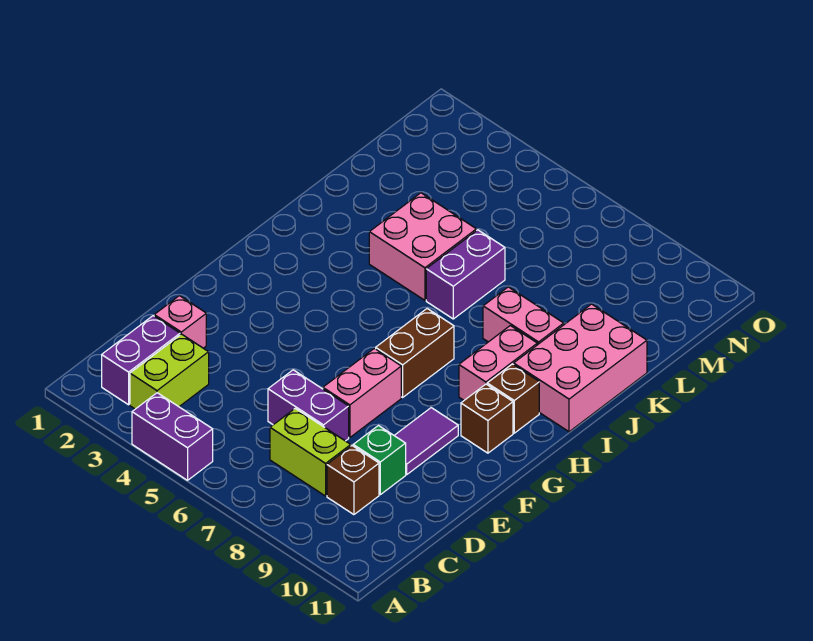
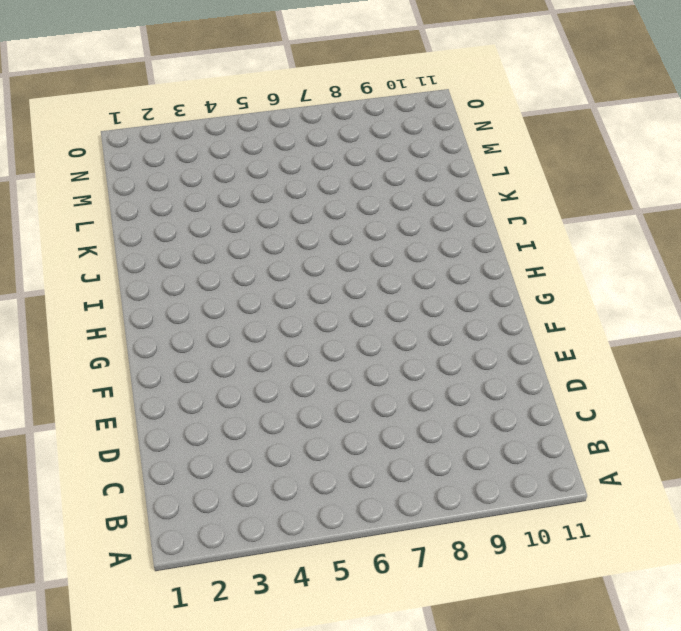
none -> purple 1x2 brick [132,393,213,480]
none -> purple 1x2 brick [102,316,180,405]
none -> lime 1x2 brick [130,334,209,409]

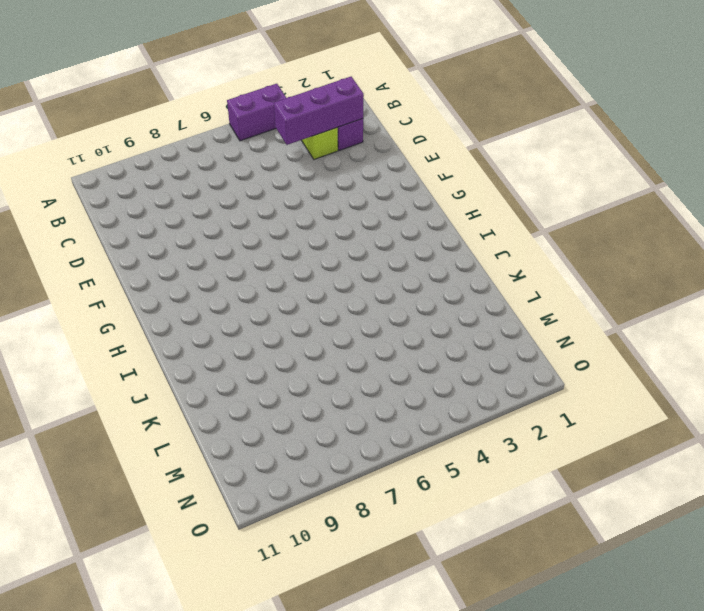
purple 1x3 brick [274,77,364,145] -> none
none -> lime 1x2 brick [270,408,351,496]
none -> brown 1x1 brick [327,446,379,515]
none -> pink 1x1 brick [154,296,206,348]

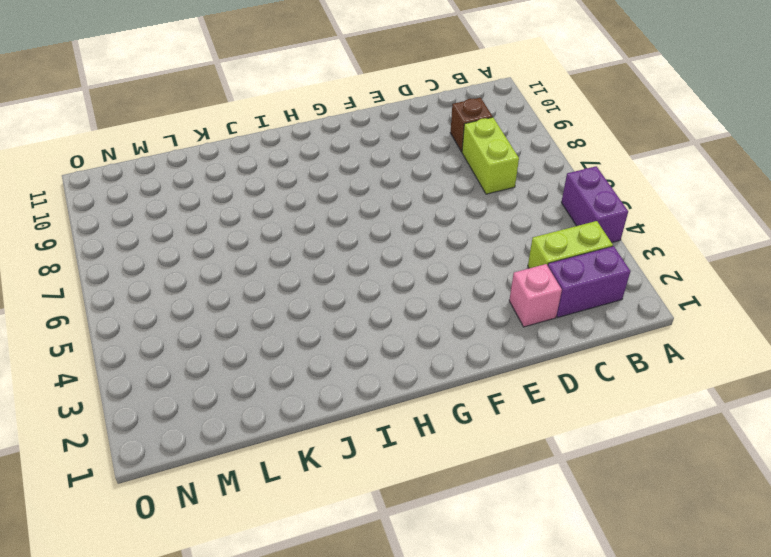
none -> purple 1x2 brick [268,370,349,441]
none -> green 1x1 brick [353,426,406,495]
none -> pink 1x2 brick [323,348,401,437]

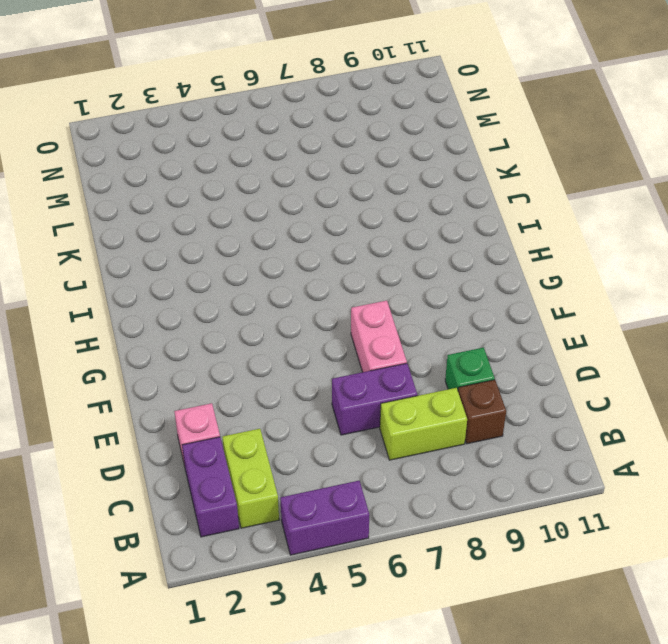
none -> purple 1x2 tile [394,408,458,474]
none -> brown 1x2 brick [376,309,454,397]
none -> brown 1x1 brick [461,384,513,453]

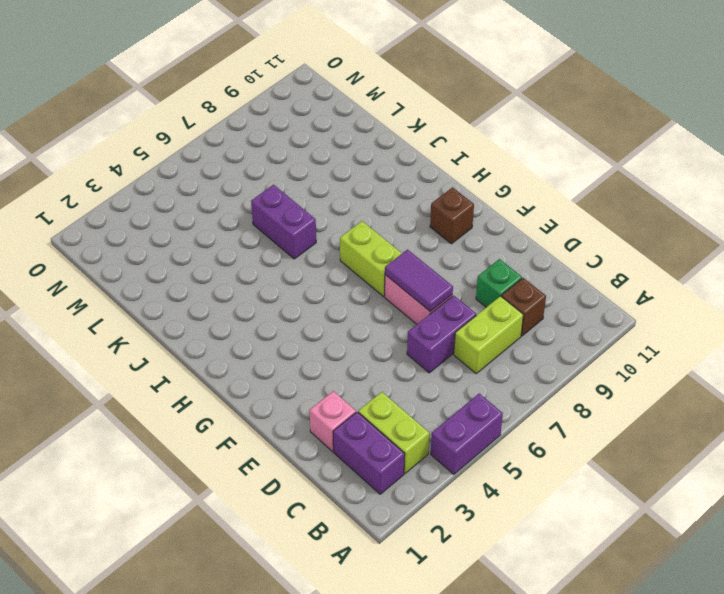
purple 1x2 tile [385,250,453,312] -> purple 1x2 tile moved to [394,408,458,474]
lime 1x2 brick [340,221,402,296] -> brown 1x2 brick [376,309,454,397]
none -> pink 1x2 brick [459,326,537,400]
none -> brown 1x1 brick [487,364,539,433]
none -> pink 2x3 brick [514,304,647,432]

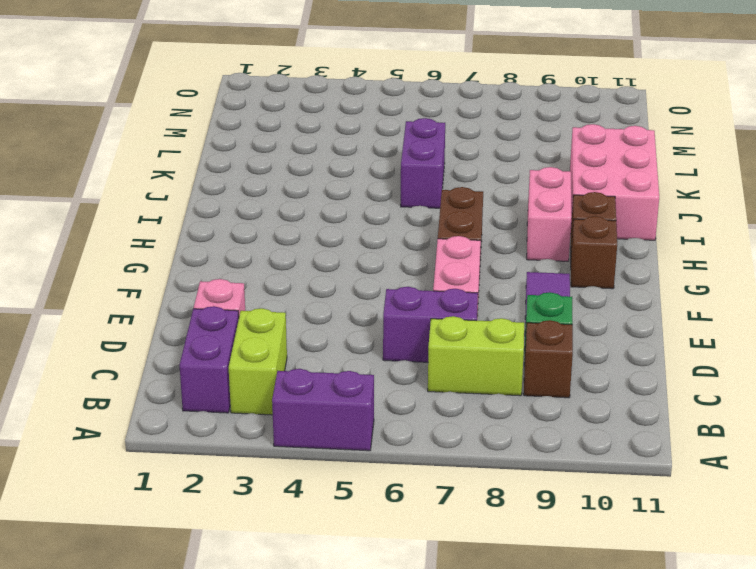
none -> pink 2x2 brick [369,193,476,300]
none -> pink 1x2 brick [483,287,564,345]

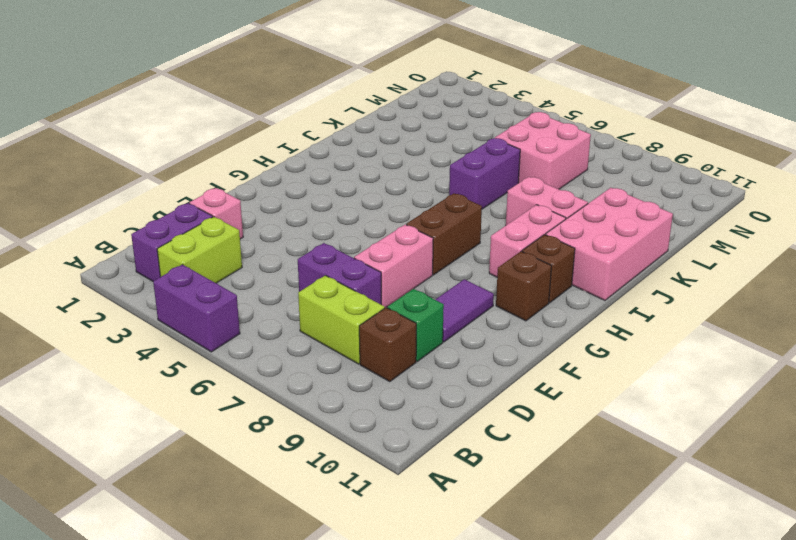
pink 2x2 brick [495,112,591,189] -> pink 2x2 brick moved to [369,193,476,300]

